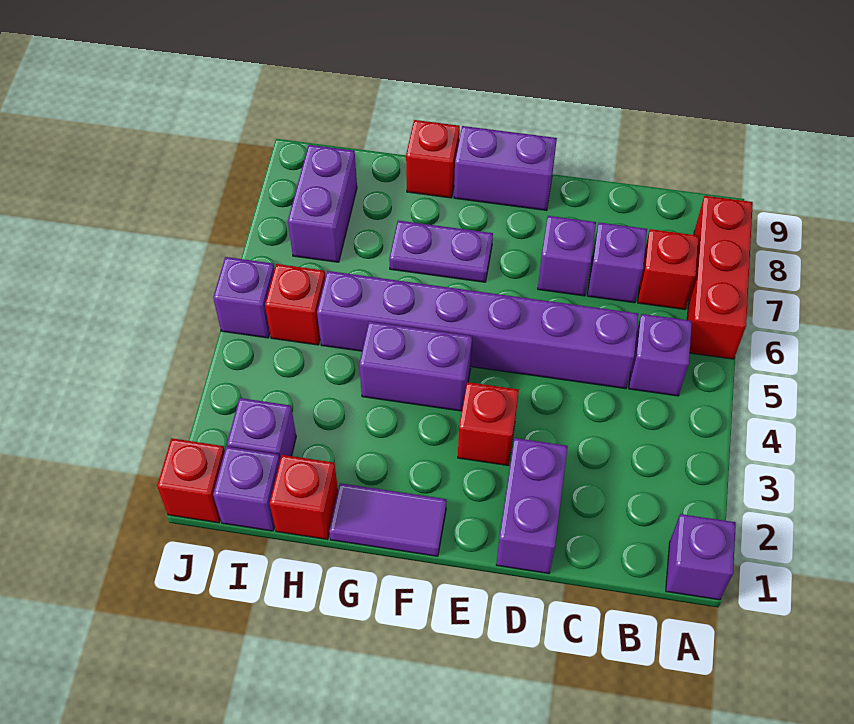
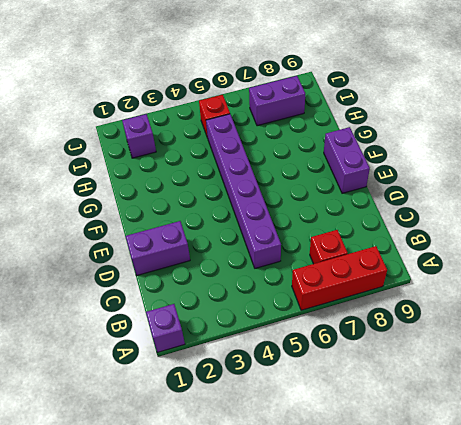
none -> purple 1x1 brick [629,314,692,396]
none -> purple 1x1 brick [587,222,647,303]
none -> purple 1x1 brick [538,216,596,296]

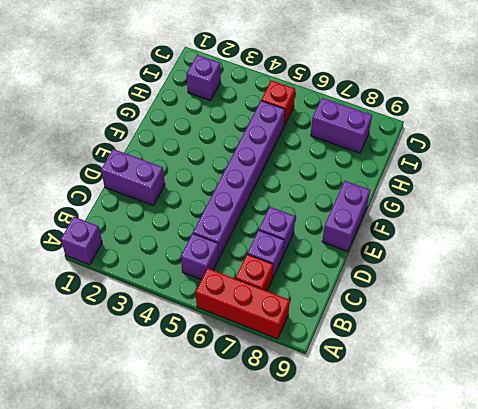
none -> red 1x1 brick [458,382,519,465]
none -> purple 1x2 tile [329,483,447,556]
none -> purple 1x2 brick [359,321,472,411]

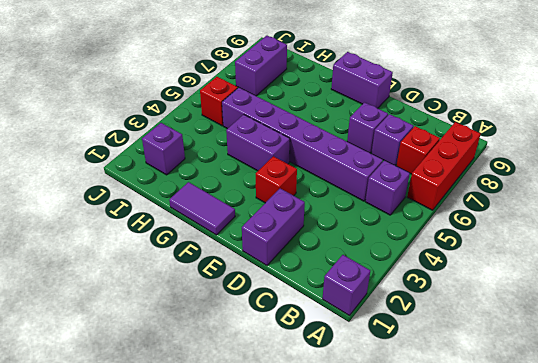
none -> purple 1x2 plate [389,221,493,282]
none -> red 1x1 brick [406,120,460,198]
none -> red 1x1 brick [270,455,338,540]

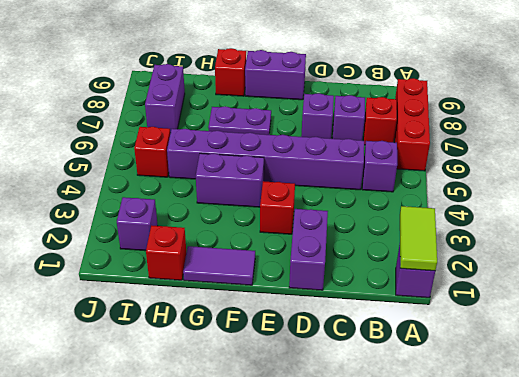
lime 1x2 tile [400,206,437,271] -> none
none -> purple 1x1 brick [213,446,280,531]
none -> red 1x1 brick [157,438,225,523]
none -> purple 1x1 brick [213,257,274,338]

